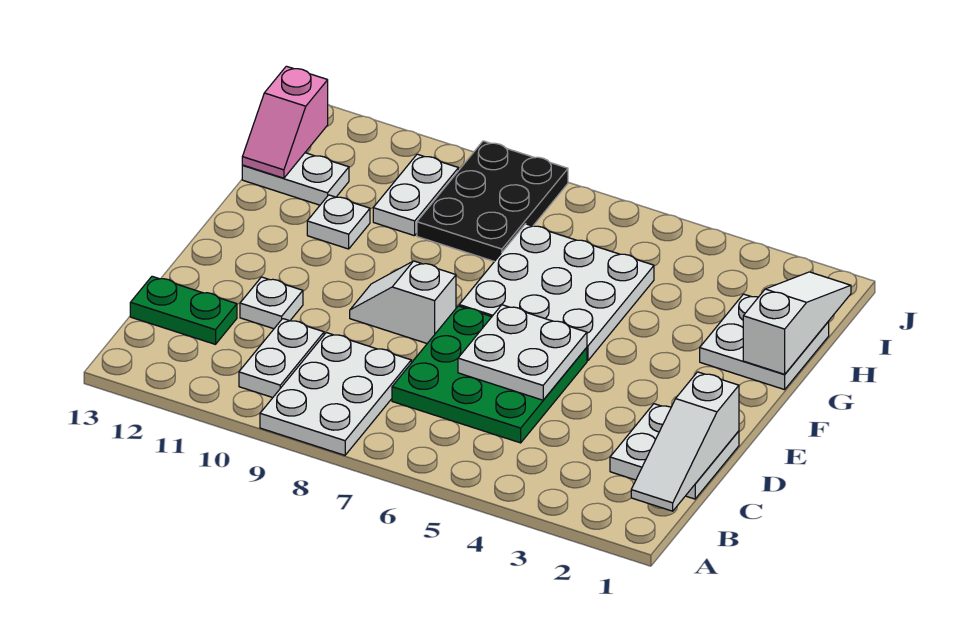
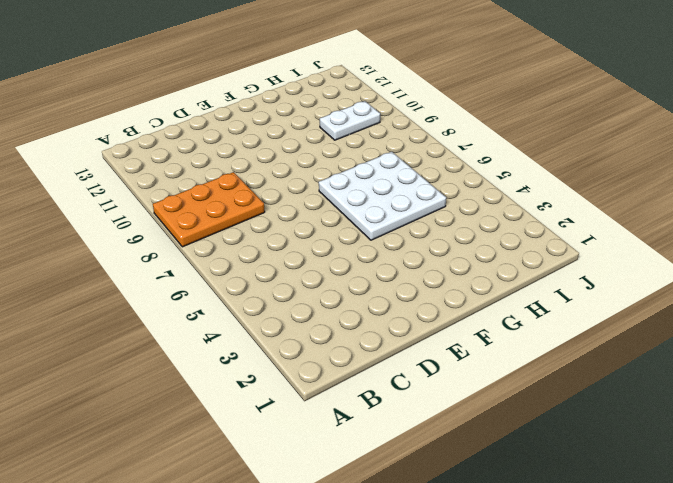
orange 2x3 plate [153,172,265,247] -> white 2x3 plate [260,333,411,455]
none -> white 1x2 plate [239,319,324,398]
none -> white 2x2 plate [610,404,739,499]
none -> green 3x3 plate [392,306,587,443]

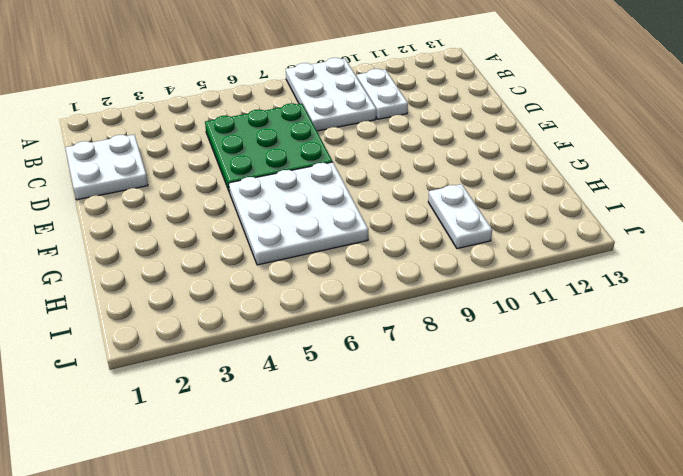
none -> green 1x2 plate [130,276,237,344]
none -> white 1x1 plate [240,277,303,329]
none -> white 1x2 slope [350,261,456,343]

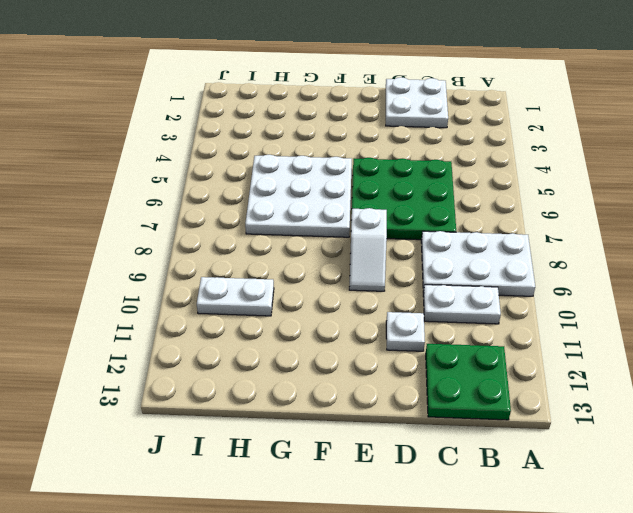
green 2x2 plate [426,344,511,420] -> green 1x2 plate [130,276,237,344]
none -> white 2x2 plate [700,294,829,390]
none -> white 1x1 plate [307,195,370,249]
none -> black 2x3 plate [417,141,568,261]

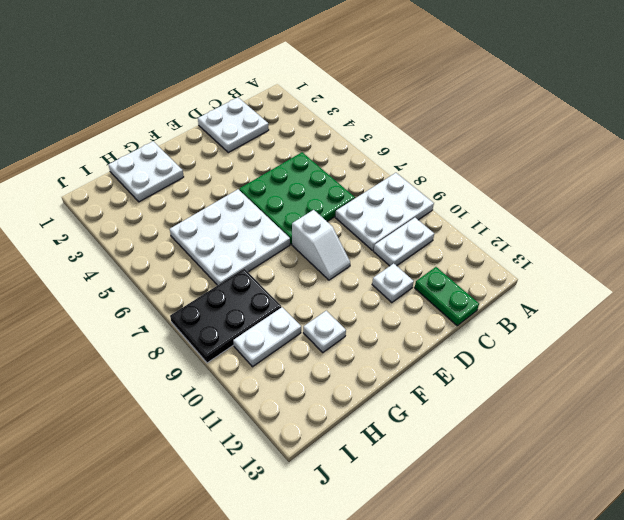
none -> white 1x2 plate [242,153,349,205]
none -> white 1x3 slope [631,372,739,511]
none -> white 2x2 plate [458,305,587,400]

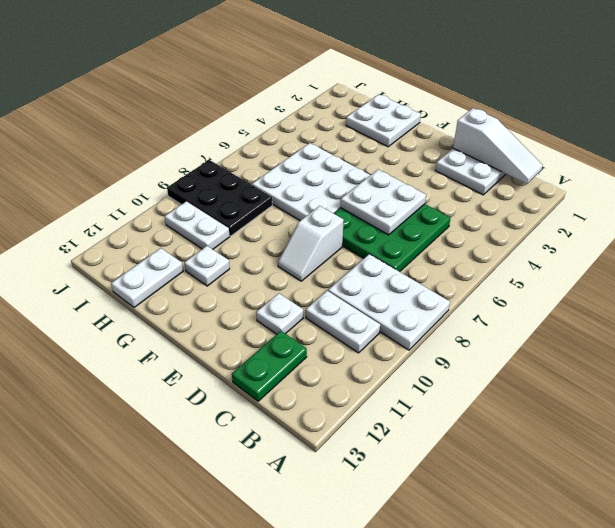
none -> white 1x3 slope [743,272,851,374]
none -> pink 1x2 slope [242,66,328,178]

